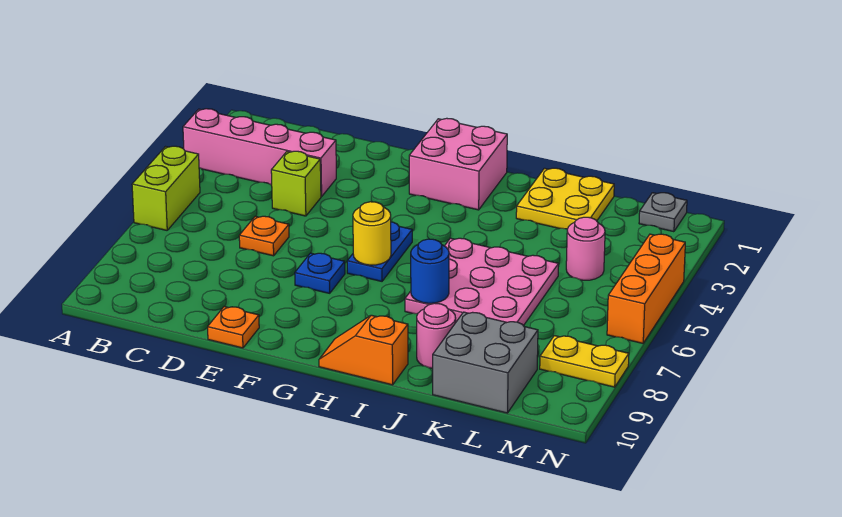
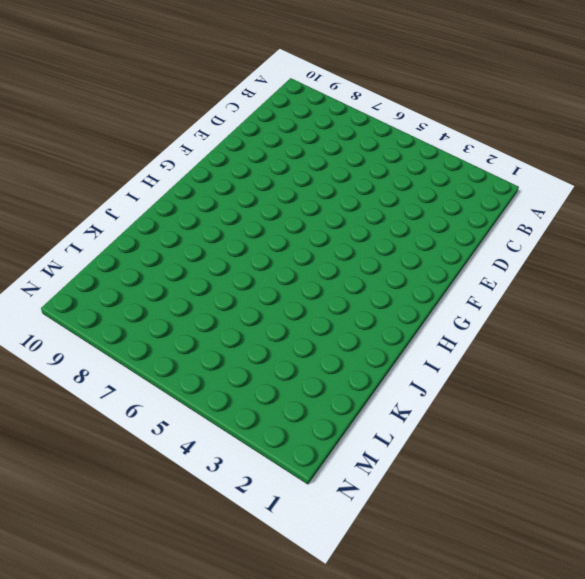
none -> pink 1x4 brick [183,109,336,197]
none -> lime 1x2 brick [132,146,200,230]
none -> lime 1x1 brick [271,151,321,216]

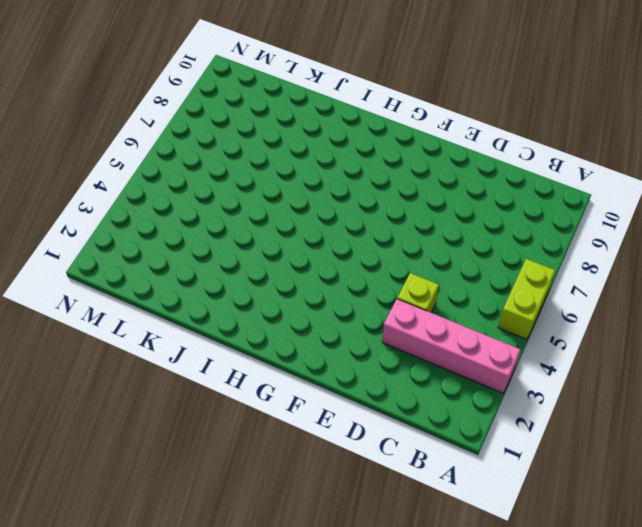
none -> orange 1x1 plate [239,216,289,256]
none -> orange 1x1 plate [208,307,259,348]
none -> blue 1x1 plate [295,253,345,293]

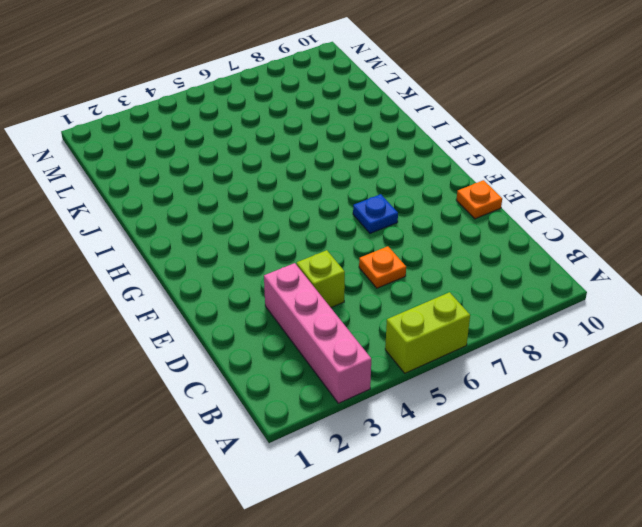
none -> pink 2x2 brick [409,118,507,210]
none -> blue 1x2 plate [347,222,412,281]
none -> orange 1x2 slope [319,315,408,385]

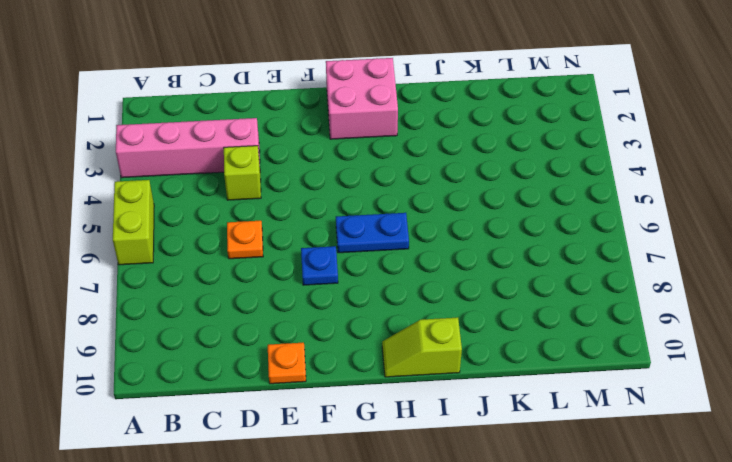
blue 1x2 plate [336,213,409,253] -> blue 1x2 plate turned to [347,222,412,281]
lime 1x2 slope [382,318,462,377] -> orange 1x2 slope [319,315,408,385]
none -> pink 3x3 plate [405,238,559,326]
none -> yellow 2x2 plate [516,168,614,229]
none -> pink 1x1 round brick [417,303,456,368]

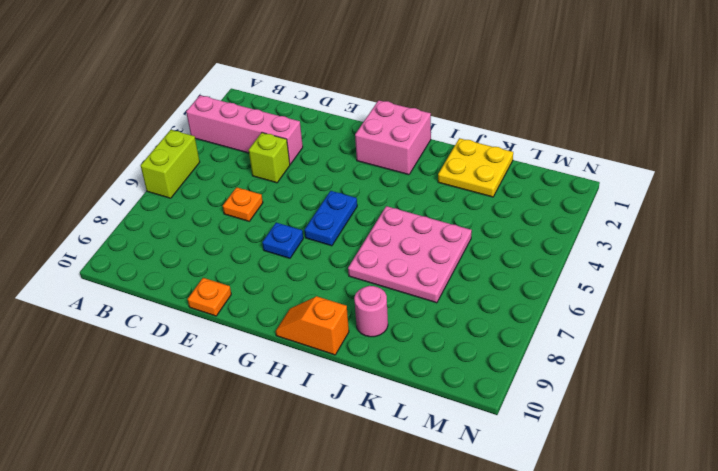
none -> grey 2x2 brick [433,312,538,413]
none -> pink 1x1 round brick [566,217,605,280]
none -> grey 1x1 plate [639,193,687,232]

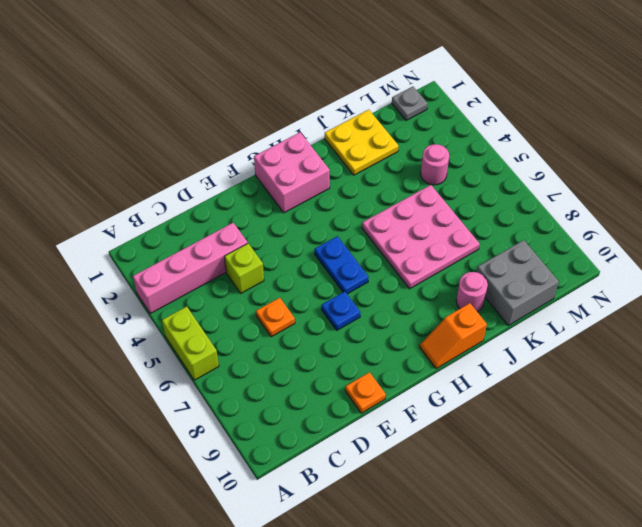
none -> yellow 1x2 plate [540,336,629,387]
none -> orange 1x3 brick [607,234,685,343]
none -> yellow 1x1 round brick [353,202,391,265]

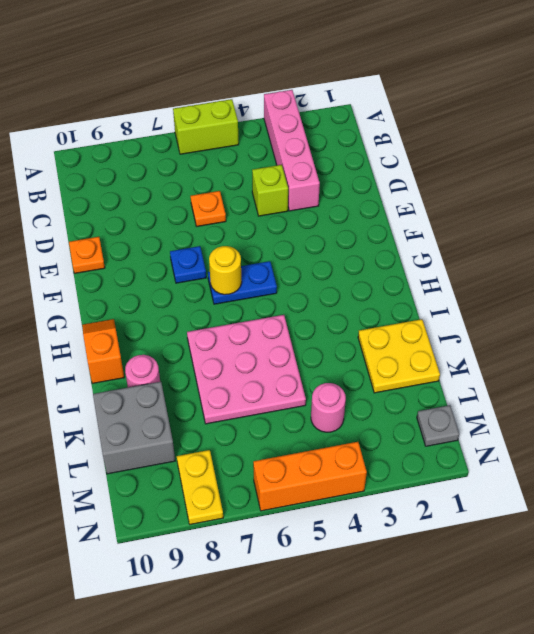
none -> pink 2x2 brick [409,118,507,210]
none -> blue 1x1 round brick [411,239,449,303]

